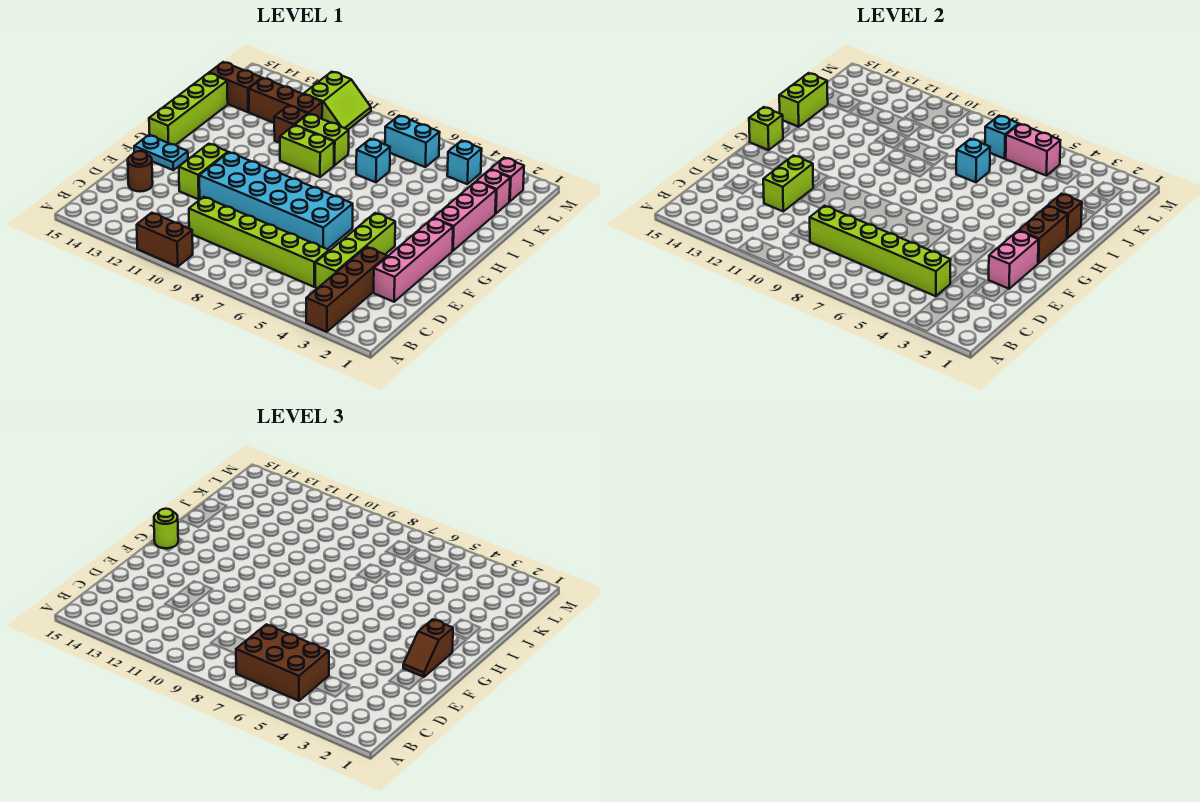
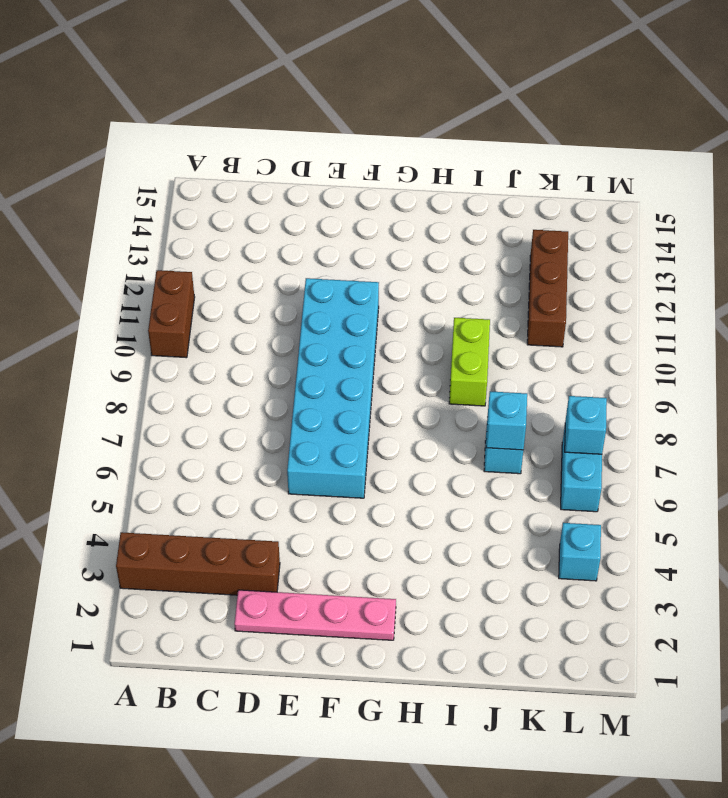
pink 1x4 plate [234,590,396,640] -> pink 1x4 brick [374,218,453,302]
none -> lime 1x4 brick [315,213,395,288]
none -> lime 1x6 brick [189,197,329,287]
none -> brown 1x1 round brick [128,151,153,192]
none -> lime 1x2 brick [179,144,228,199]

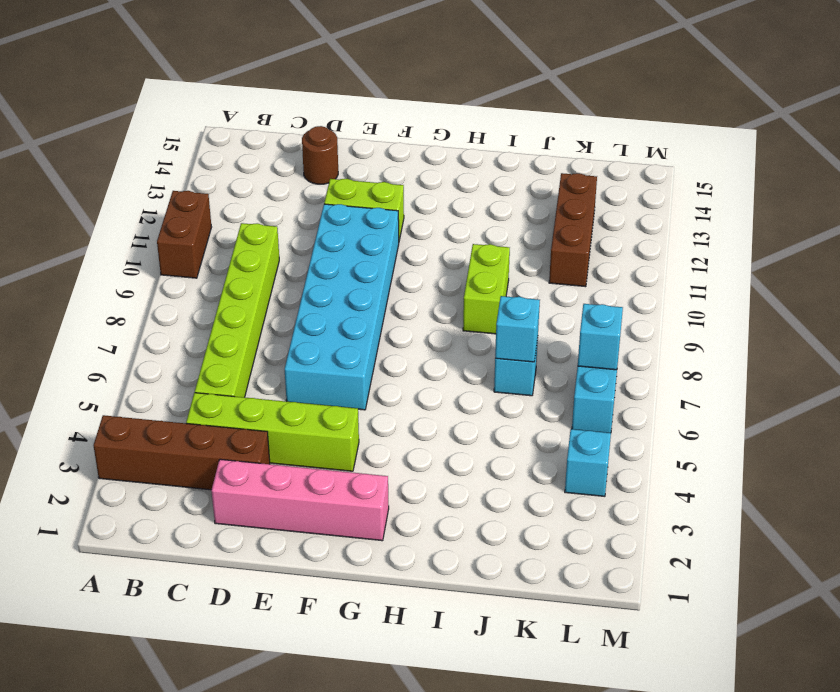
none -> cyan 1x2 plate [134,135,188,170]
none -> lime 1x4 brick [149,73,228,145]
none -> pink 1x3 brick [433,182,496,251]
none -> lime 1x2 brick [295,114,349,165]

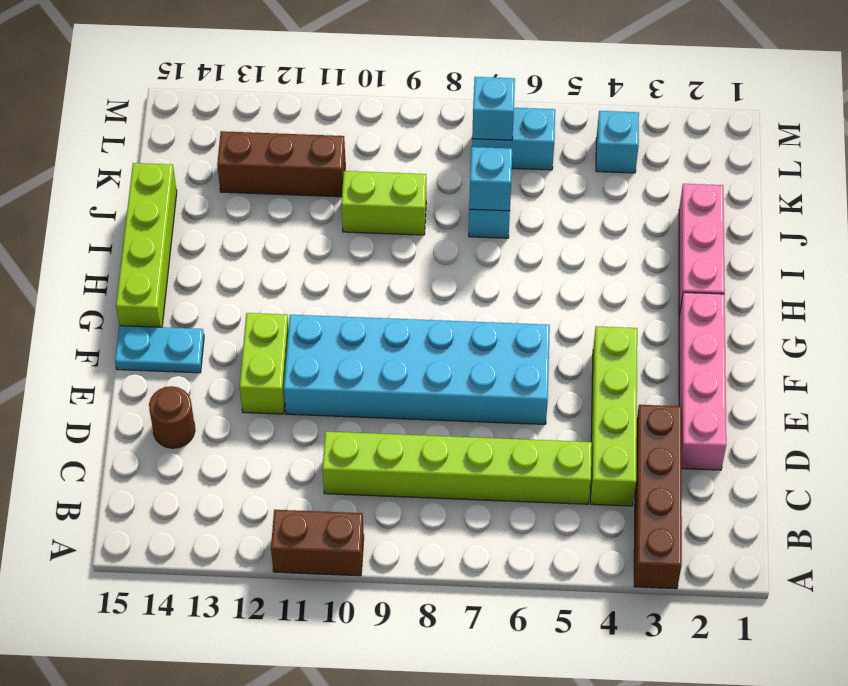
none -> lime 1x2 brick [280,125,334,177]
none -> brown 1x1 brick [274,106,308,143]
none -> pink 1x1 brick [476,169,510,214]
none -> brown 1x2 brick [209,62,262,112]

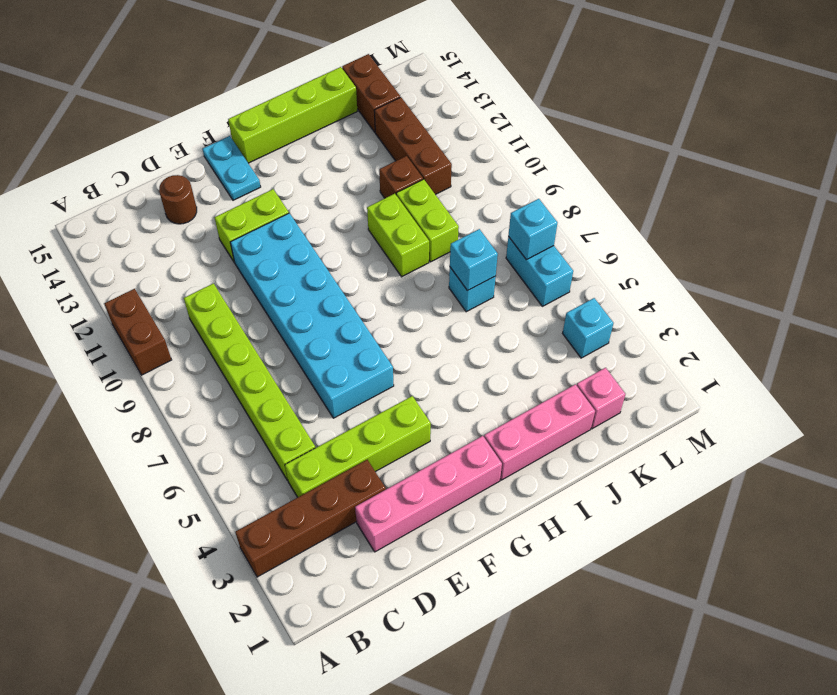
none -> pink 1x1 brick [491,158,524,202]
none -> lime 2x2 slope [304,72,371,130]
none -> lime 1x6 brick [810,206,951,296]
none -> lime 1x2 brick [763,156,813,211]

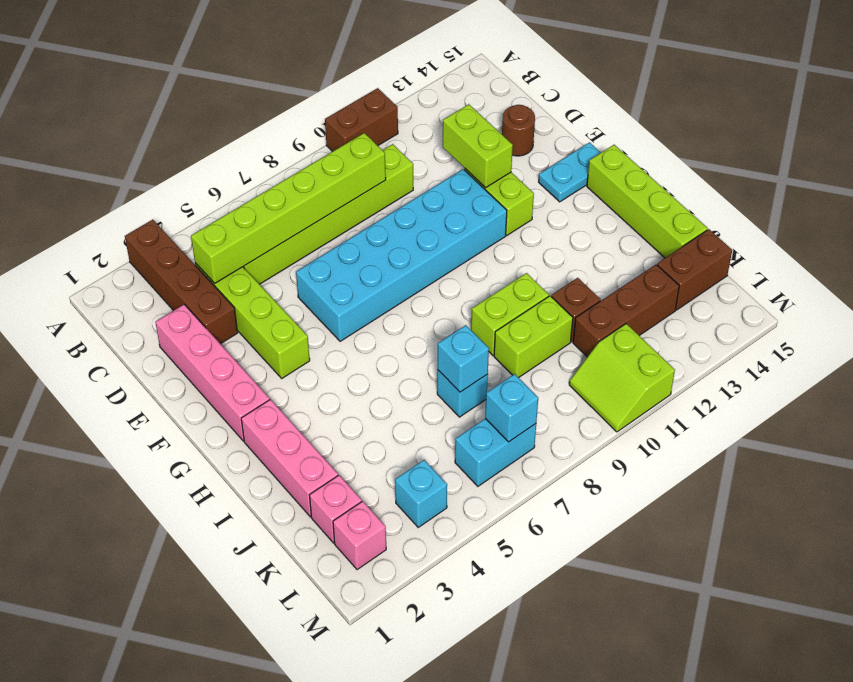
none -> pink 1x2 brick [989,231,1039,289]
none -> brown 1x2 brick [1019,206,1068,263]
none -> lime 1x1 brick [749,107,783,150]
none -> brown 1x1 brick [1048,194,1082,238]

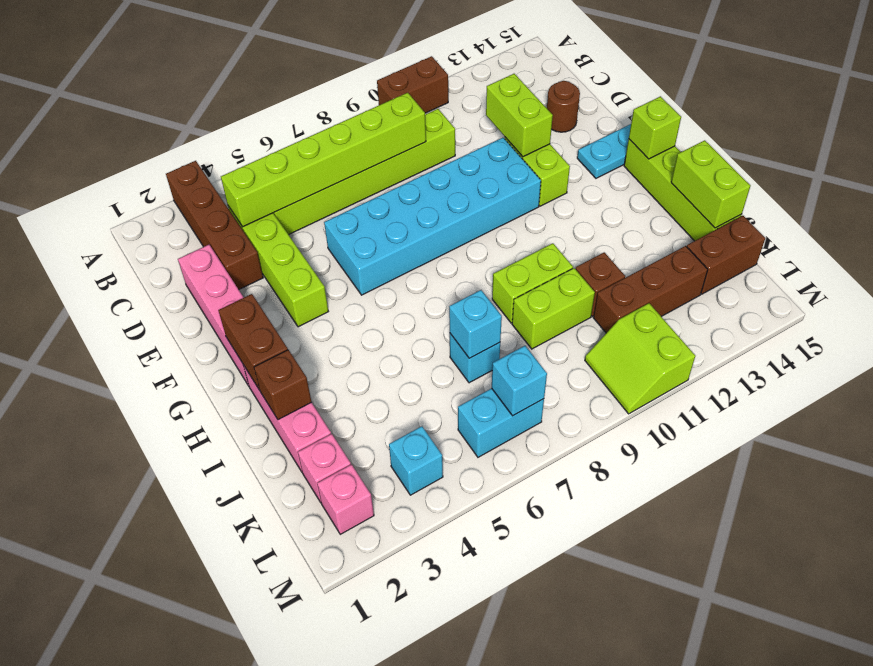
none -> pink 1x2 brick [989,231,1039,289]
none -> pink 1x2 brick [1006,124,1060,176]
none -> brown 2x3 brick [236,624,329,701]
none -> brown 1x2 slope [403,619,453,677]

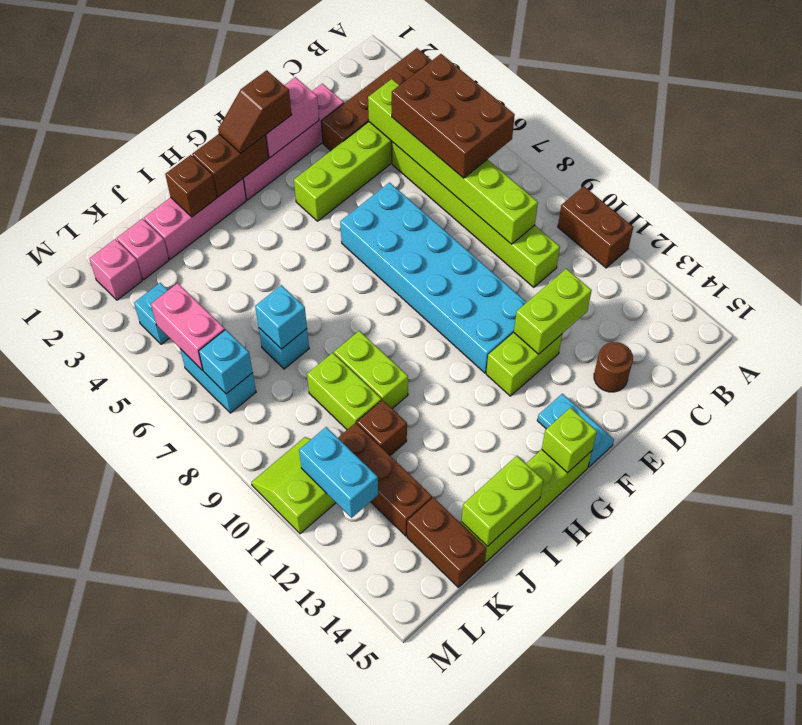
brown 1x2 slope [218,70,292,153] -> brown 1x2 slope turned to [403,619,453,677]
cyan 1x2 brick [299,427,378,518] -> none
none -> lime 1x1 round brick [154,509,178,548]

